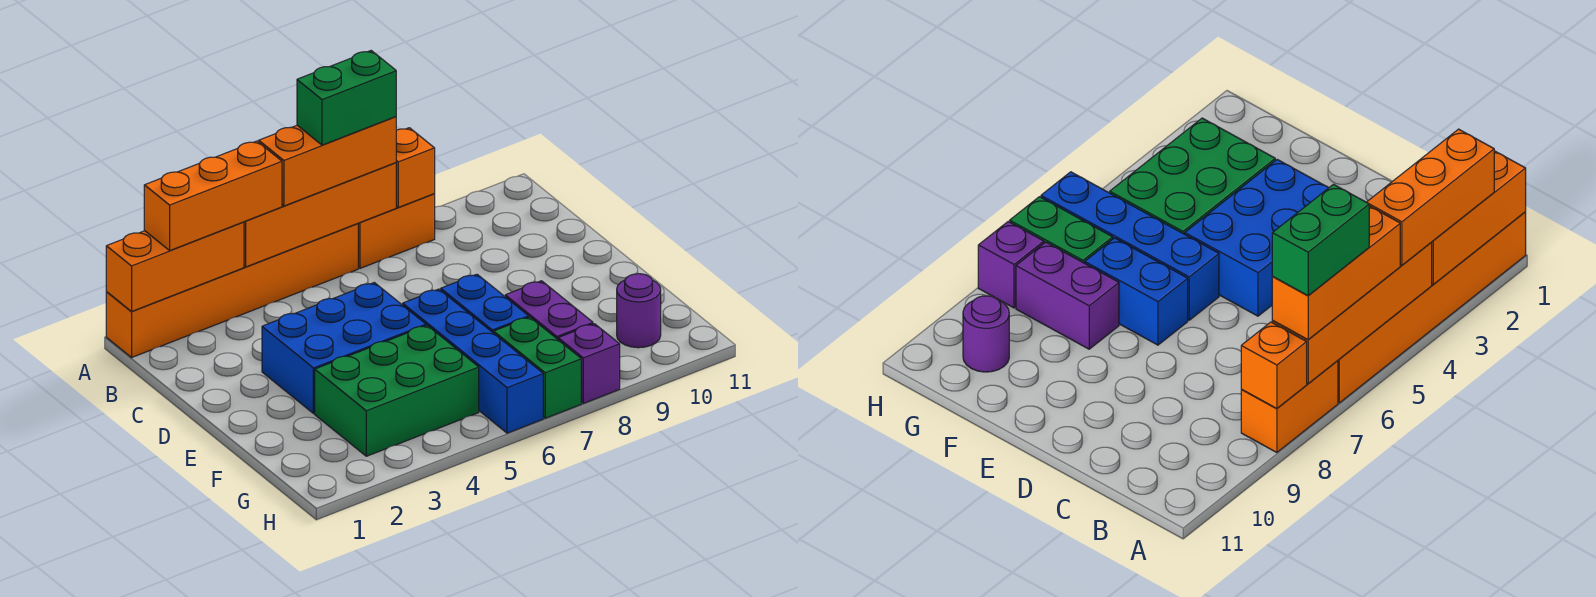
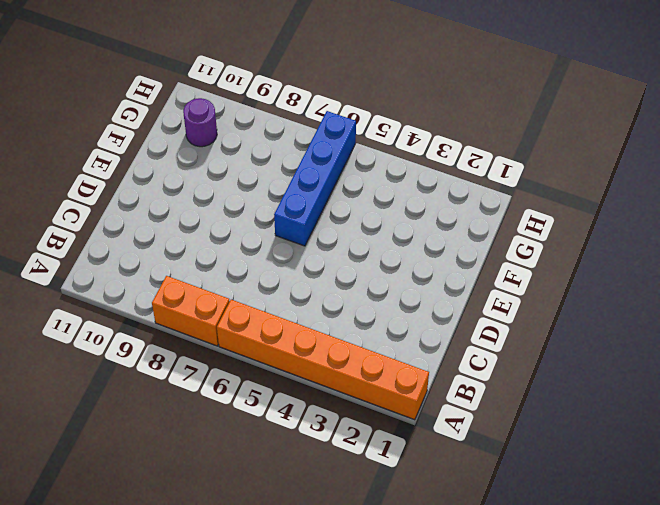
none -> blue 2x3 brick [262,283,426,414]
none -> blue 1x2 brick [441,274,529,333]
none -> green 2x3 brick [315,325,479,456]

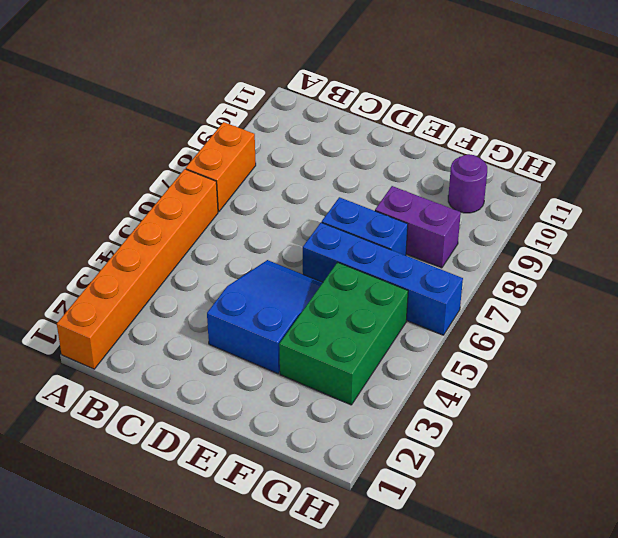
blue 2x3 slope [207,260,323,374] -> blue 2x3 brick [262,283,426,414]
none -> green 1x2 brick [494,317,581,418]
none -> purple 1x1 brick [558,324,620,403]
none -> orange 1x3 brick [106,222,244,311]

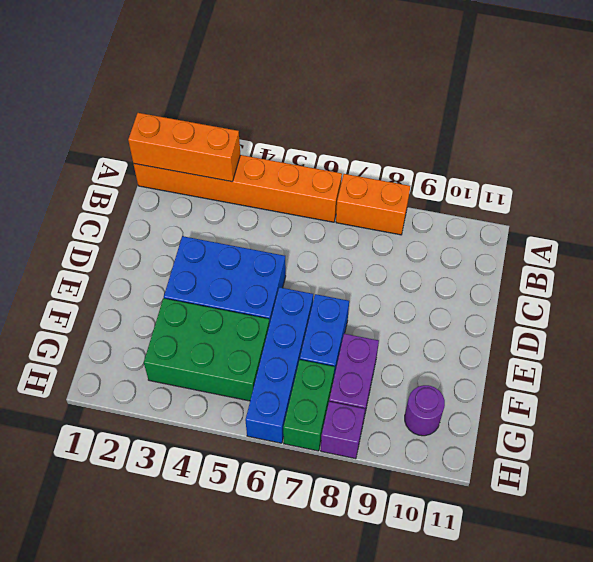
none -> orange 1x4 brick [244,163,396,267]
none -> orange 1x1 brick [396,128,435,207]
none -> orange 1x3 brick [144,141,282,250]

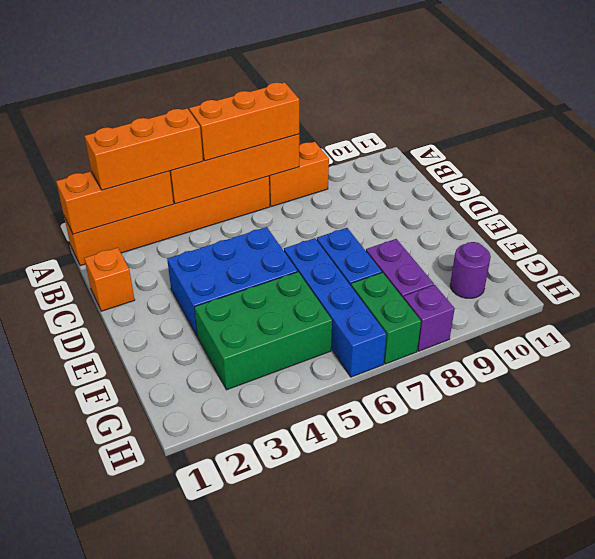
orange 1x1 brick [84,248,135,311] -> orange 1x1 brick moved to [396,128,435,207]
none -> green 1x2 brick [297,51,396,145]

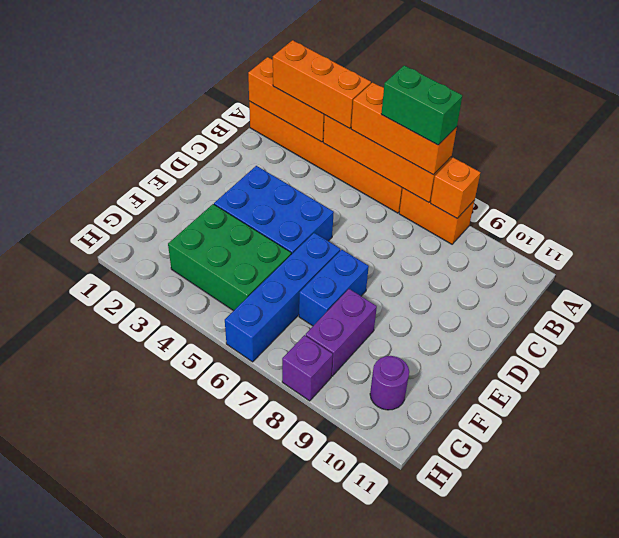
none -> green 1x2 brick [494,317,581,418]

